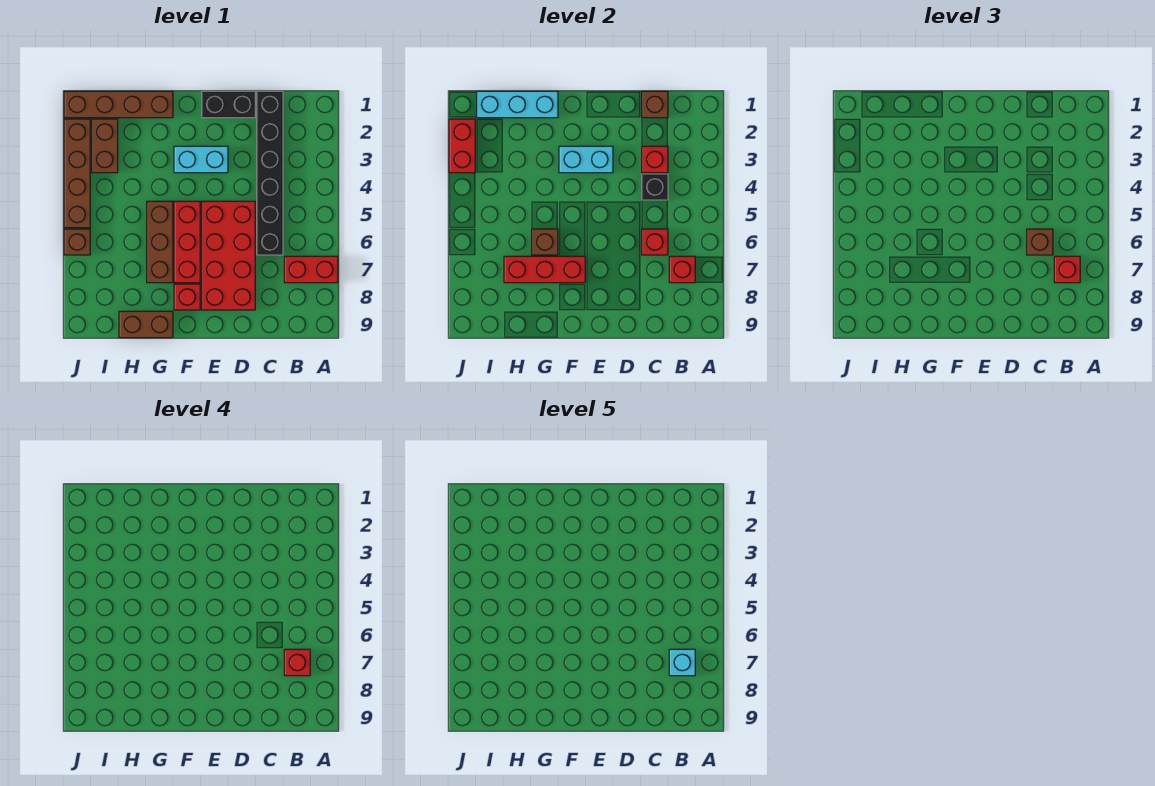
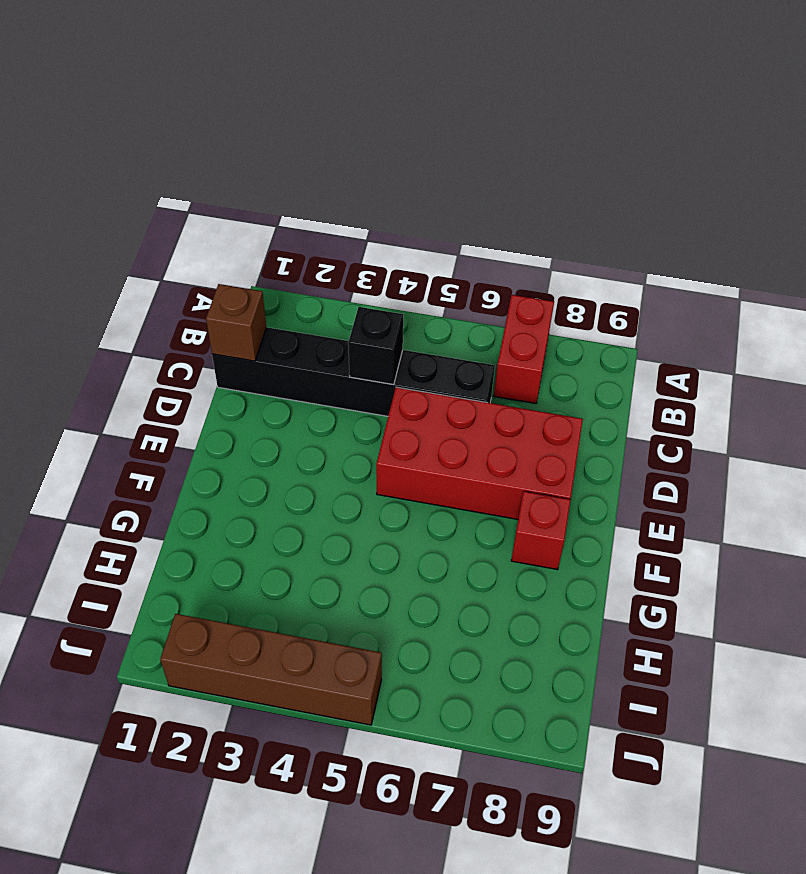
none -> black 1x2 brick [202,91,255,118]
none -> cyan 1x2 brick [174,146,228,173]
none -> red 1x3 brick [174,201,200,283]

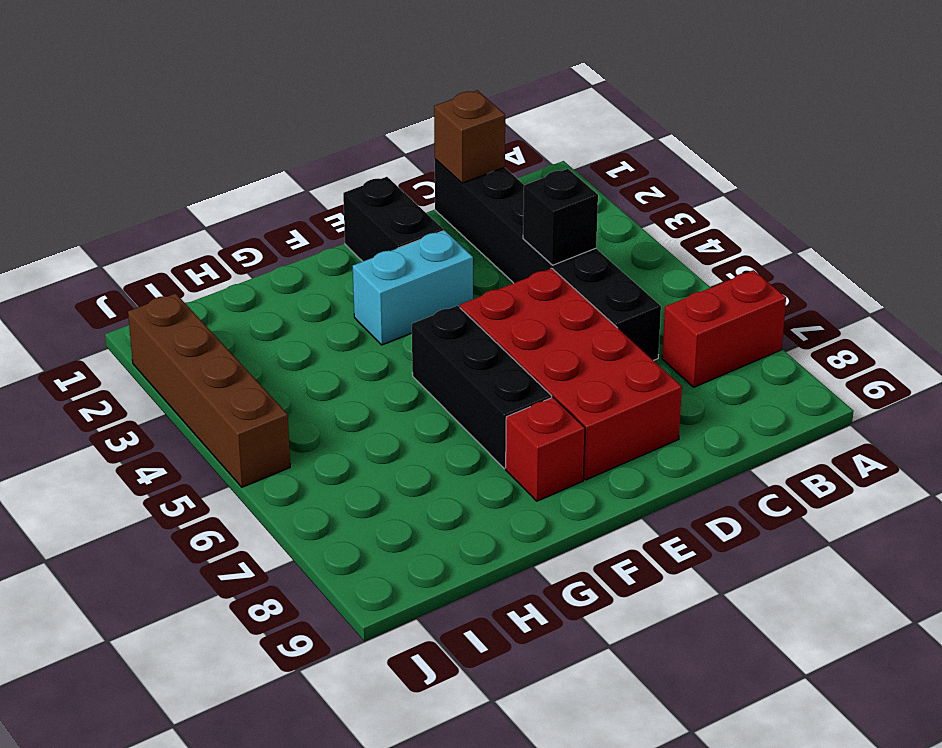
black 1x2 brick [343,177,443,261] -> black 1x2 brick turned to [202,91,255,118]
black 1x3 brick [412,306,552,468] -> red 1x3 brick [174,201,200,283]
none -> brown 1x4 brick [64,91,173,118]
none -> brown 1x3 brick [147,201,173,283]
none -> brown 1x2 brick [119,311,173,338]

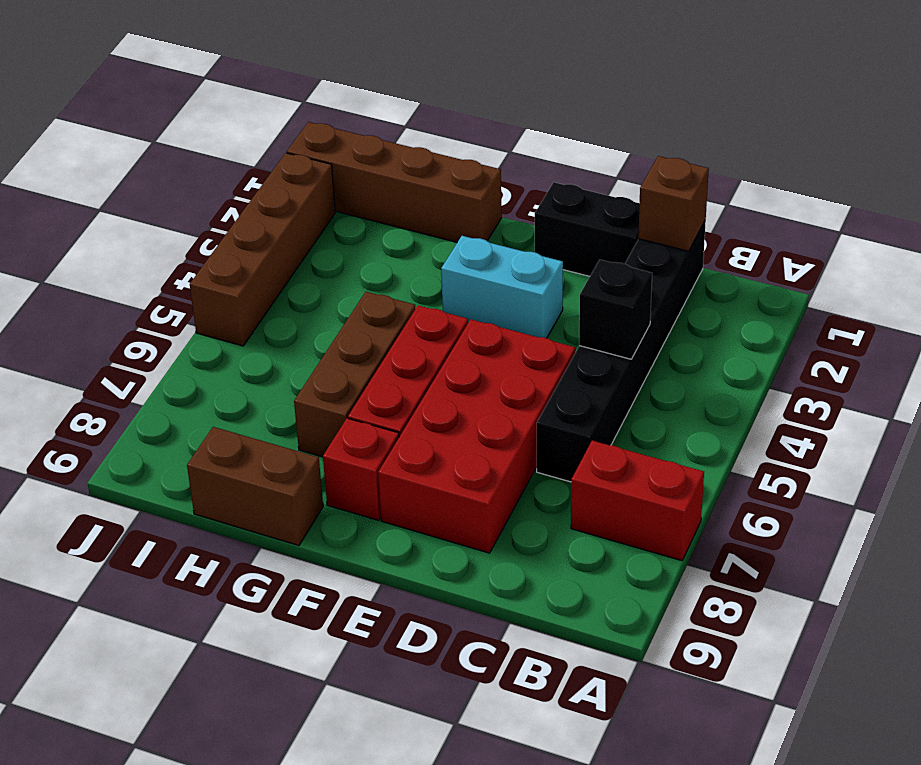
none -> brown 1x2 brick [92,119,118,173]
none -> brown 1x1 brick [64,229,90,255]
none -> red 1x1 brick [669,256,695,283]

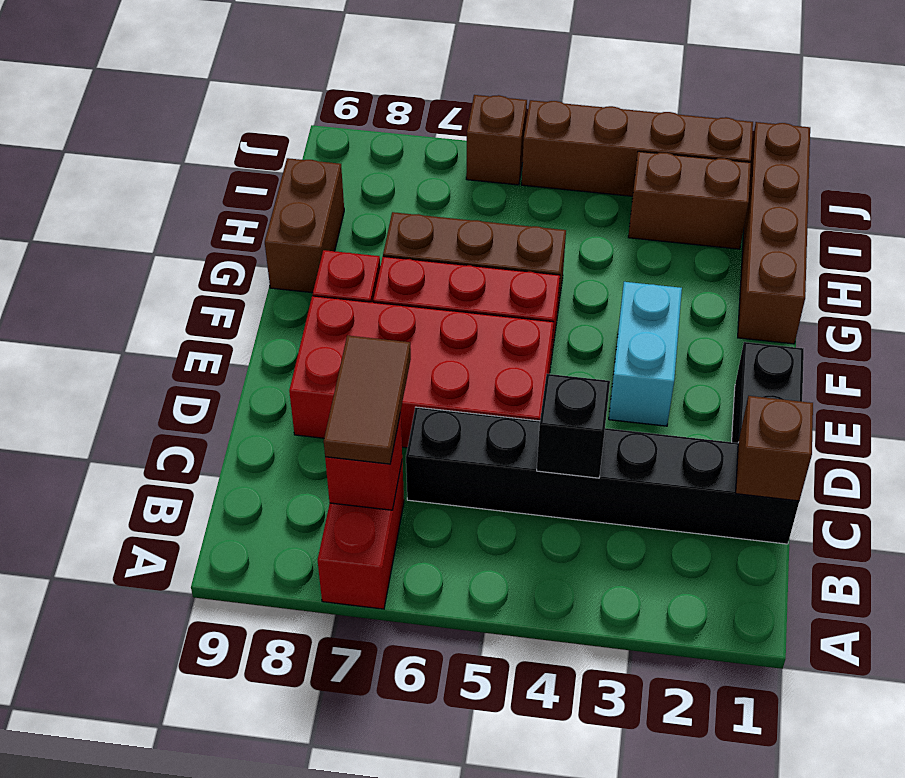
brown 1x2 tile [324,336,411,464] -> red 1x1 brick [1054,256,1080,283]
none -> red 1x1 brick [642,146,668,173]
none -> red 1x1 brick [642,229,668,255]
none -> cyan 1x2 brick [559,146,613,173]

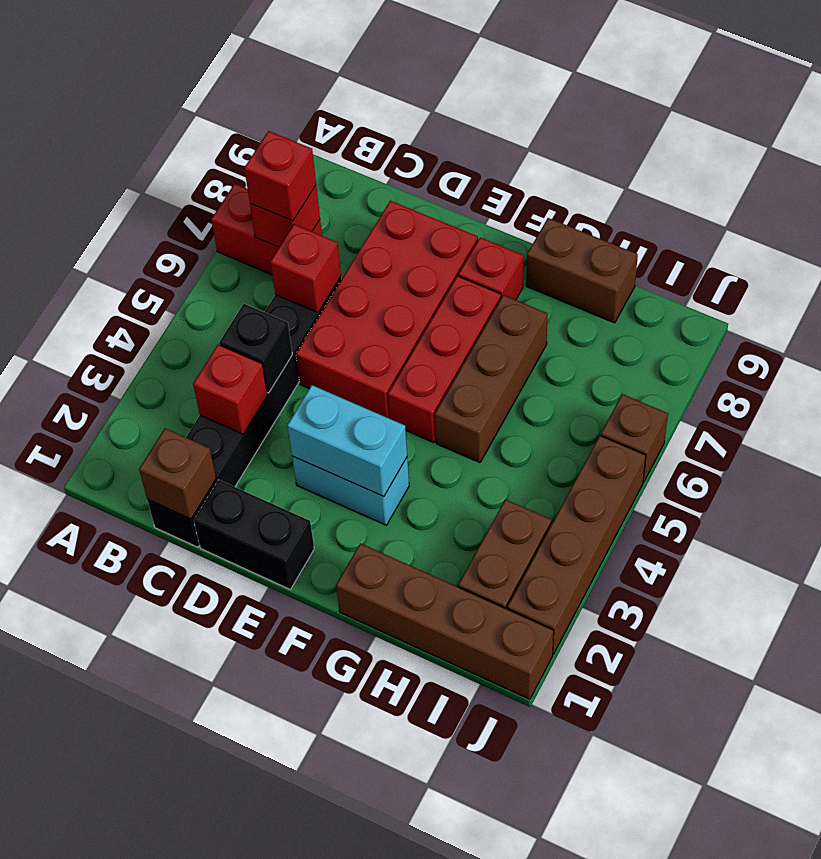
none -> red 1x3 brick [504,256,585,283]
none -> cyan 1x3 brick [477,91,558,118]
none -> brown 1x1 brick [532,229,558,255]

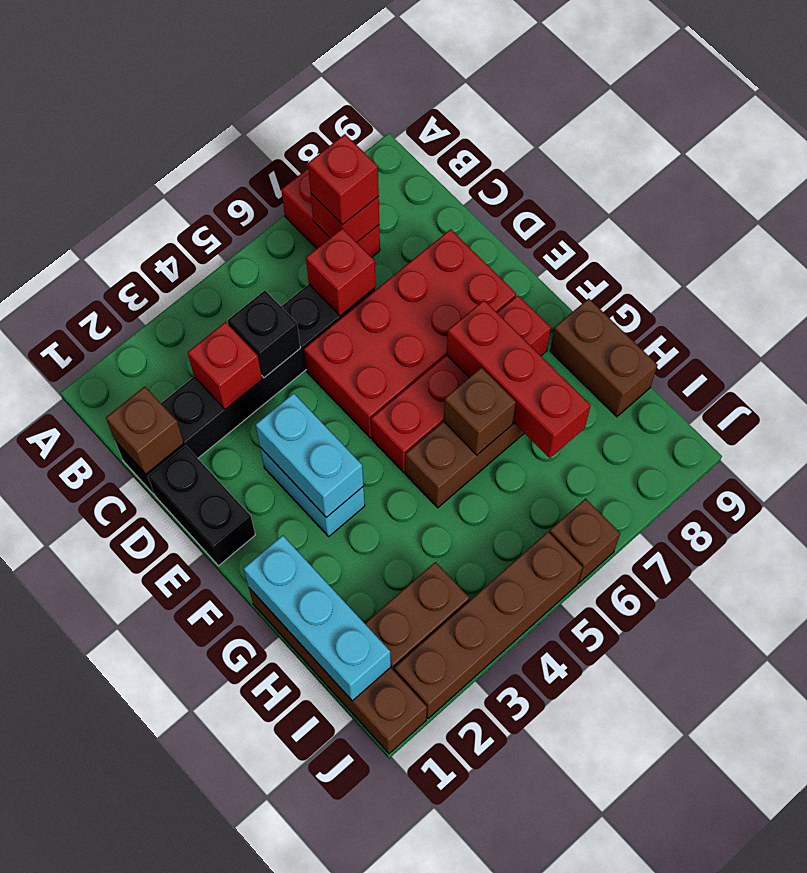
none -> red 1x2 brick [449,119,475,173]
none -> brown 1x1 brick [1027,229,1053,255]
none -> red 1x1 brick [284,649,310,676]

